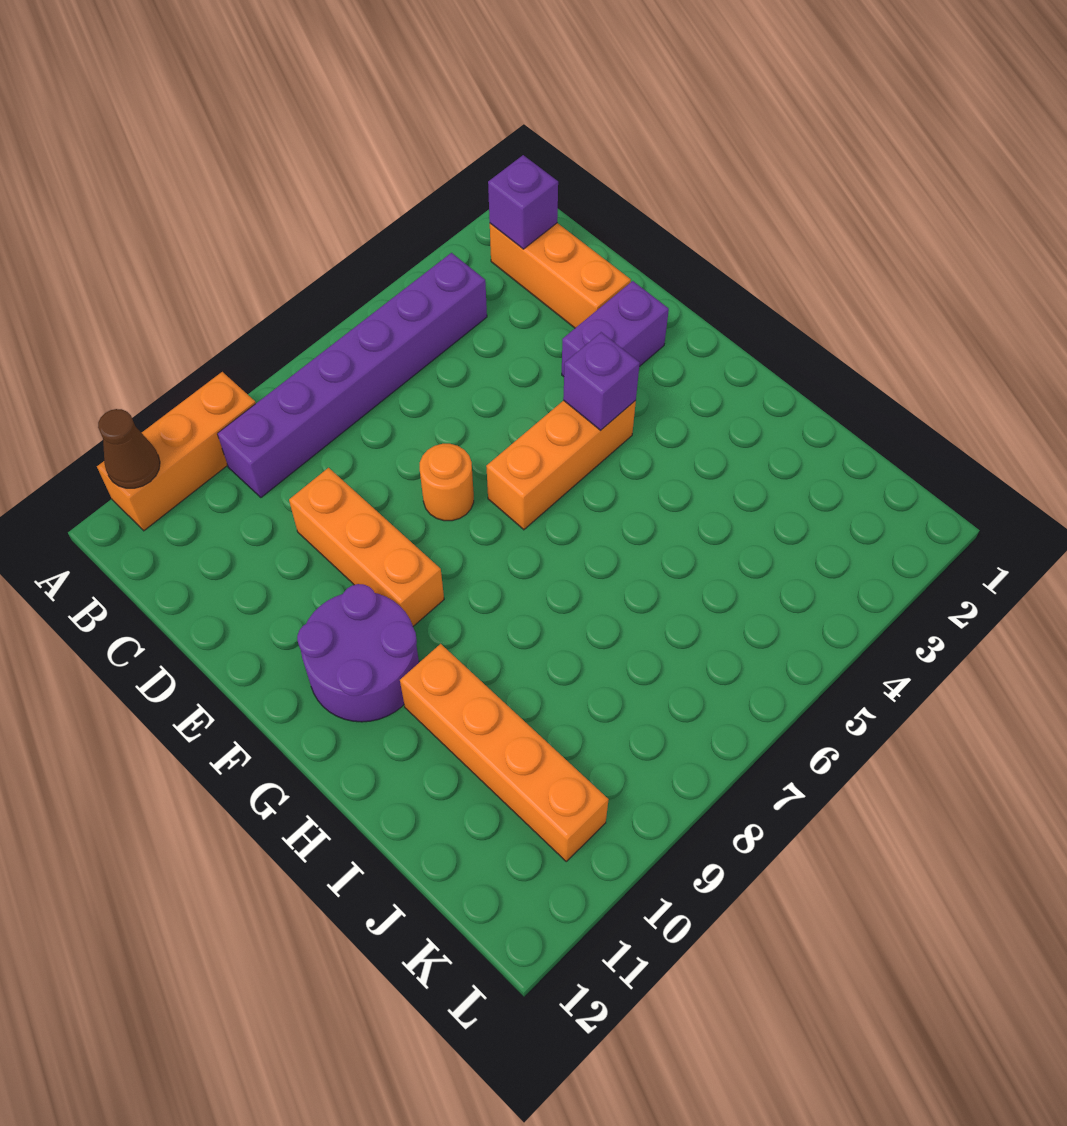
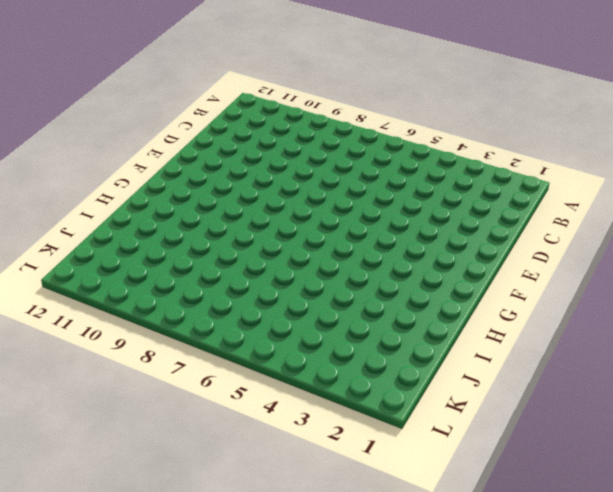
none -> orange 1x3 brick [97,372,256,531]
none -> orange 1x3 brick [490,223,631,328]
none -> purple 1x6 brick [217,253,487,497]

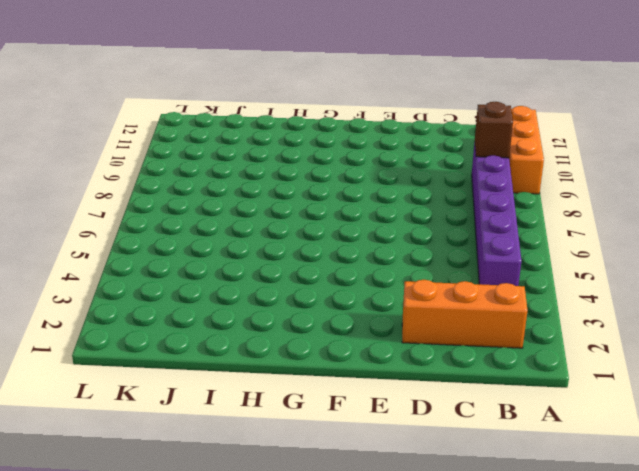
brown 1x1 brick [475,102,513,158] -> none
none -> orange 1x3 brick [289,468,444,626]
none -> purple 1x2 brick [562,281,669,377]
none -> orange 1x1 round brick [420,444,474,521]

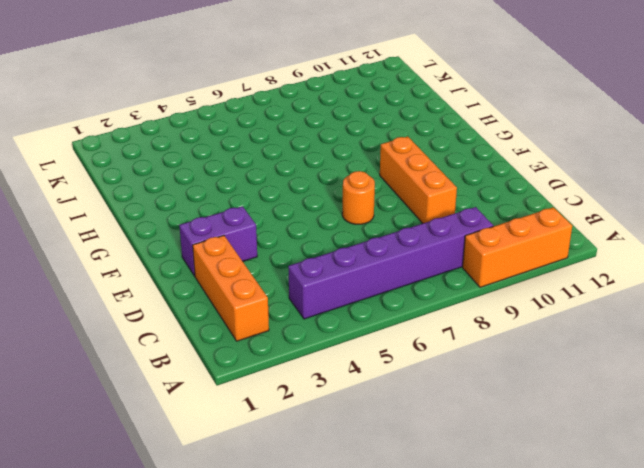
none -> orange 1x3 brick [486,400,636,530]
none -> purple 2x2 round brick [297,584,419,722]
none -> orange 1x4 brick [400,644,609,861]

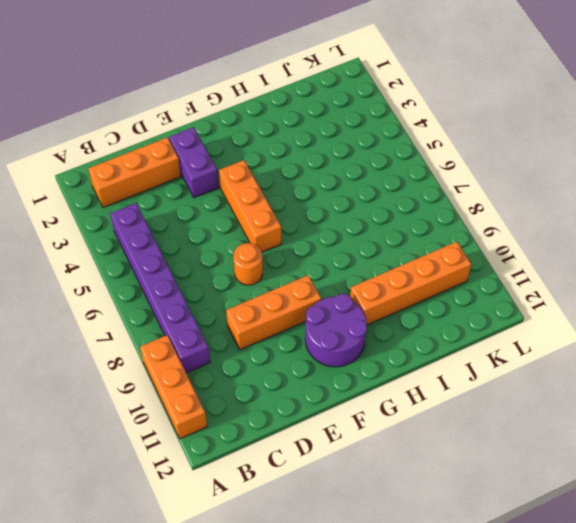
none -> brown 1x1 cone [98,409,160,488]
none -> purple 1x1 brick [488,155,558,249]
none -> purple 1x1 brick [563,332,640,430]

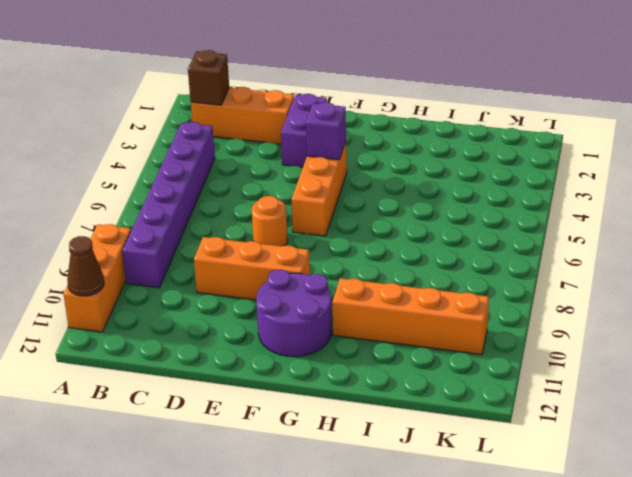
brown 1x1 brick [188,50,229,105] -> purple 1x1 brick [488,155,558,249]

